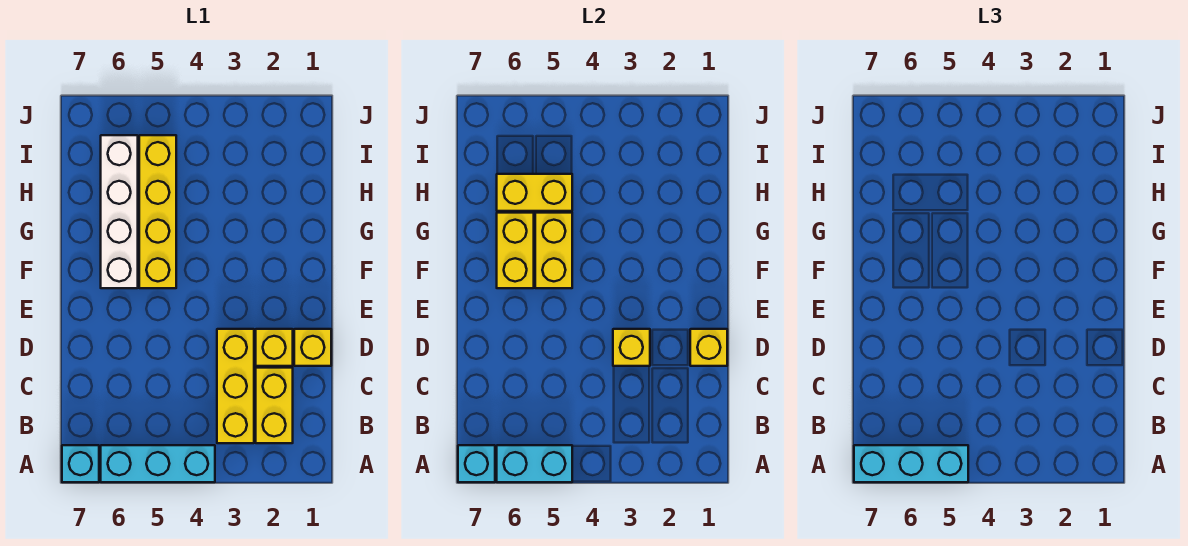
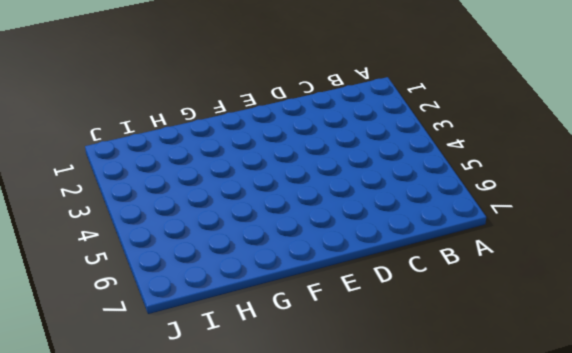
none -> cyan 1x3 brick [101,445,215,482]
none -> cyan 1x1 brick [62,445,99,482]
none -> yellow 1x2 brick [256,368,293,443]

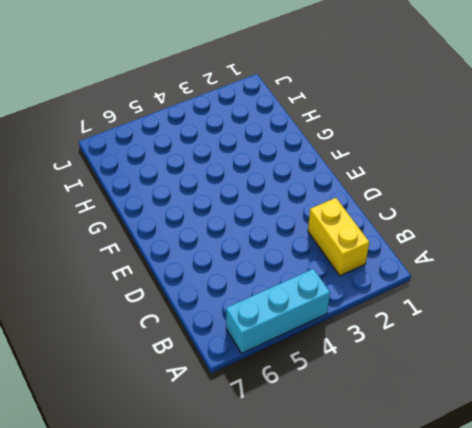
none -> cyan 1x1 brick [62,445,99,482]
none -> yellow 1x3 brick [217,329,254,443]
none -> yellow 1x1 brick [294,329,331,366]

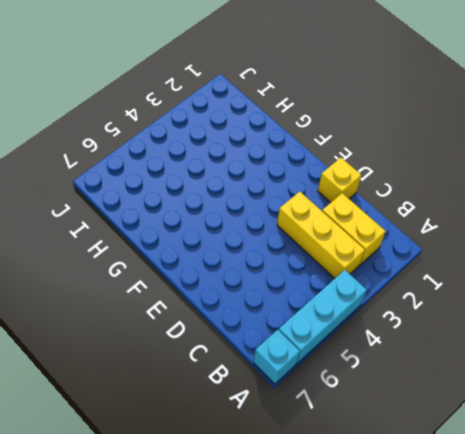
none -> yellow 1x1 brick [256,329,293,366]
none -> yellow 1x4 brick [139,135,176,288]
none -> white 1x4 brick [101,135,138,288]

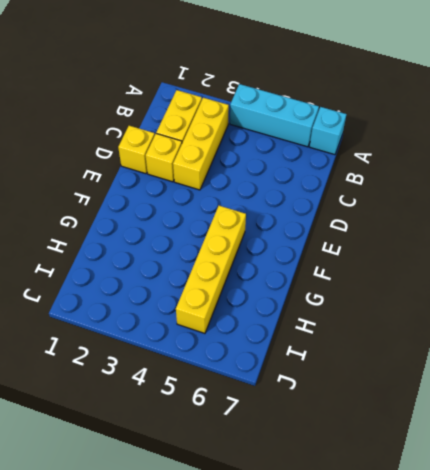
none -> white 1x4 brick [101,135,138,288]
none -> cyan 1x2 brick [497,445,572,482]
none -> cyan 1x1 brick [458,445,495,482]

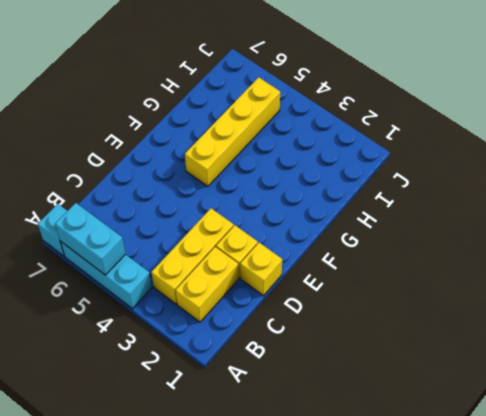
none -> white 1x4 brick [101,135,138,288]
none -> cyan 1x1 brick [458,445,495,482]
none -> yellow 1x1 brick [690,329,727,366]

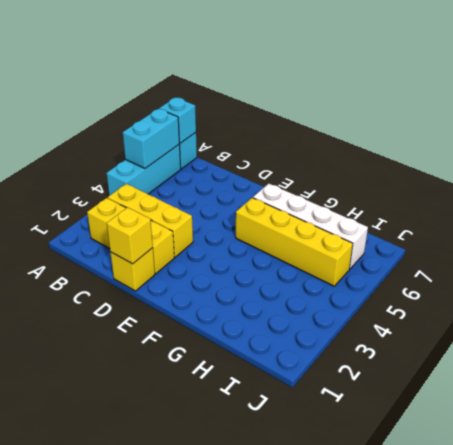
none -> yellow 1x1 brick [613,329,650,366]
none -> yellow 1x2 brick [535,213,572,288]
none -> yellow 1x2 brick [497,213,534,288]

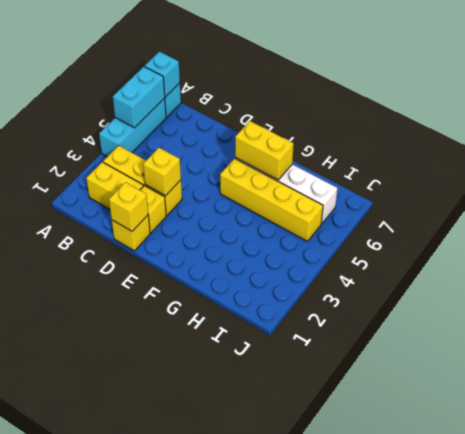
none -> yellow 1x2 brick [535,213,572,288]
none -> yellow 1x2 brick [497,174,572,211]
none -> cyan 1x3 brick [854,445,968,482]

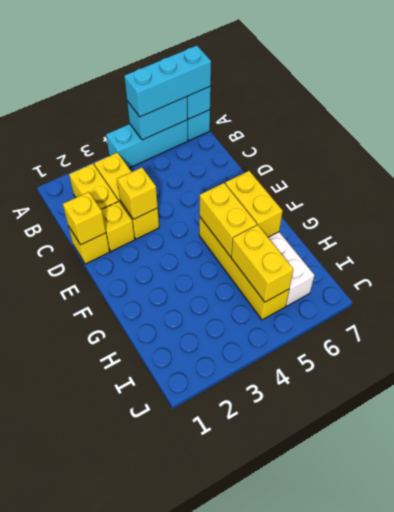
yellow 1x2 brick [231,225,293,302] -> yellow 1x2 brick turned to [497,174,572,211]

